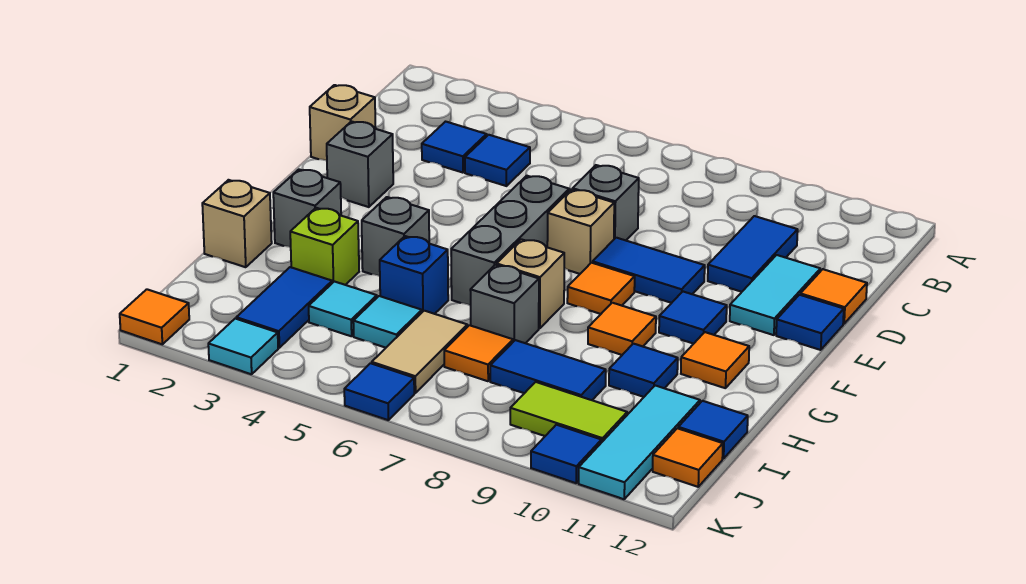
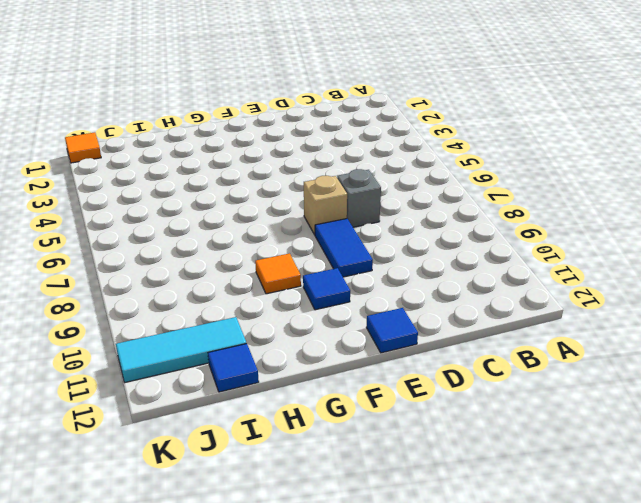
none -> blue 1x1 tile [422,122,487,173]
none -> blue 1x1 tile [465,135,530,186]
none -> blue 1x2 tile [708,216,798,292]
none -> tan 1x1 brick [310,85,376,161]

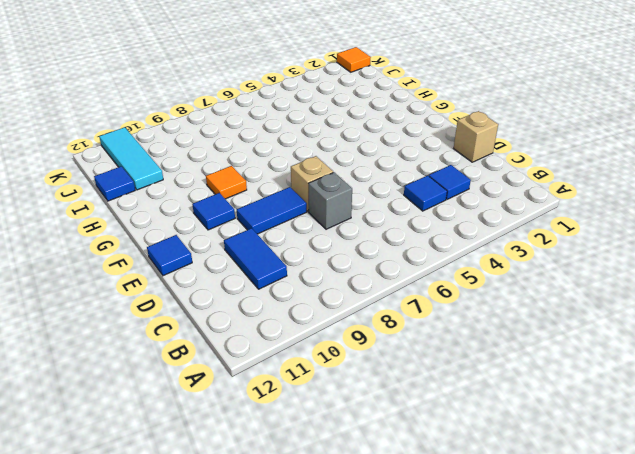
none -> cyan 1x2 tile [730,255,820,335]
none -> orange 1x1 tile [800,269,867,324]
none -> grey 1x1 brick [327,122,393,207]
none -> grey 1x3 brick [451,176,569,306]

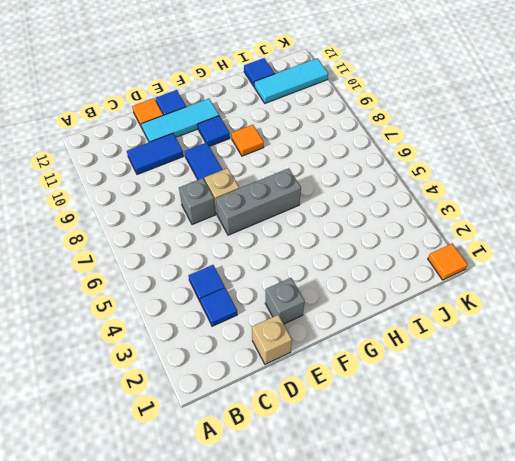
cyan 1x3 tile [141,99,219,142] -> cyan 1x2 tile [730,255,820,335]
none -> orange 1x1 tile [567,263,635,314]
none -> grey 1x1 brick [273,169,341,247]
none -> grey 1x1 brick [362,197,429,276]
none -> tan 1x1 brick [497,239,564,328]

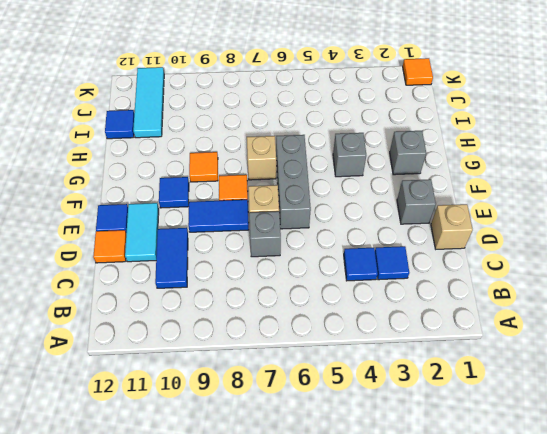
none -> orange 1x1 tile [681,332,749,388]
none -> tan 1x1 brick [202,180,272,267]
none -> lime 1x1 brick [290,208,359,285]
none -> blue 1x1 brick [380,236,448,314]

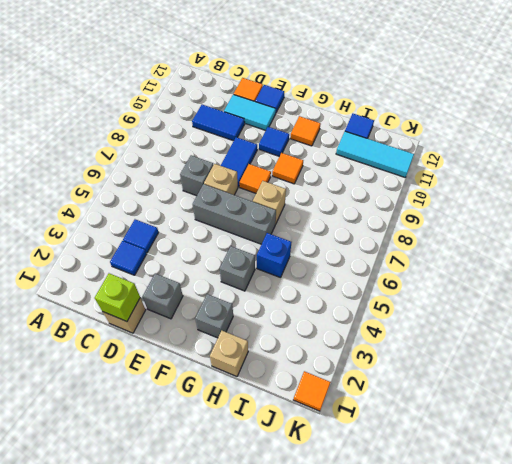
lime 1x1 brick [95,273,140,321] -> lime 1x1 brick moved to [290,208,359,285]
none -> grey 1x1 brick [470,265,539,343]
none -> blue 1x1 tile [609,344,678,397]
none -> blue 1x2 tile [236,267,332,348]
none -> cyan 1x1 tile [309,282,377,336]

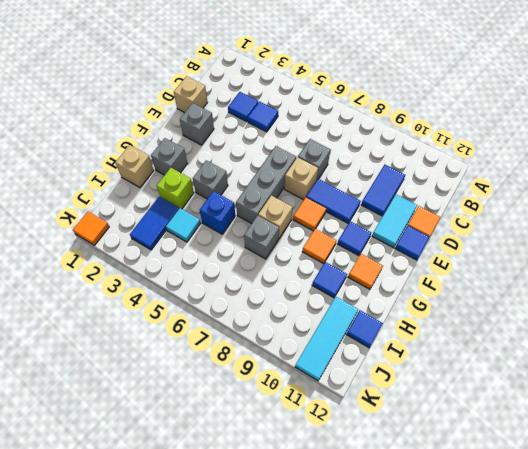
none -> cyan 1x1 tile [353,296,422,348]
none -> tan 1x2 tile [372,311,467,393]
none -> orange 1x1 tile [444,325,513,381]
none -> blue 1x2 tile [490,340,606,400]

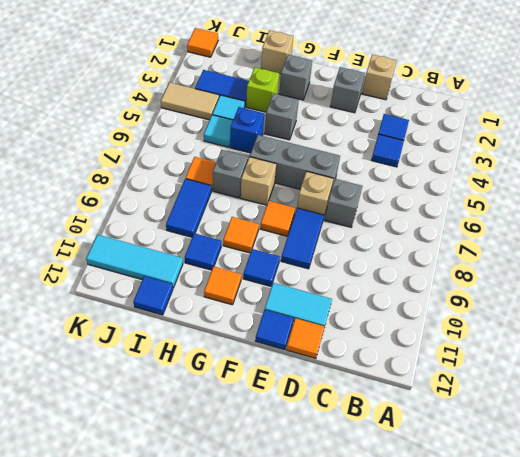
tan 1x2 tile [161,82,219,120] -> tan 1x2 tile moved to [372,311,467,393]
none -> blue 1x2 tile [708,216,798,292]
none -> lime 1x2 tile [510,382,627,443]
none -> orange 1x1 tile [653,428,723,487]
none -> cyan 1x1 tile [208,319,278,374]

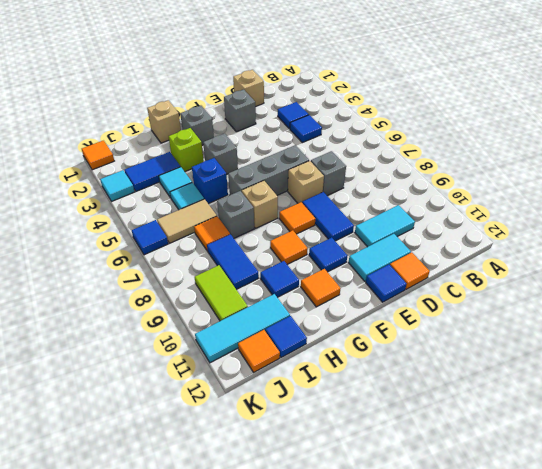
cyan 1x2 tile [355,205,415,247] -> blue 1x2 tile [708,216,798,292]
none -> blue 1x1 tile [531,425,601,483]

